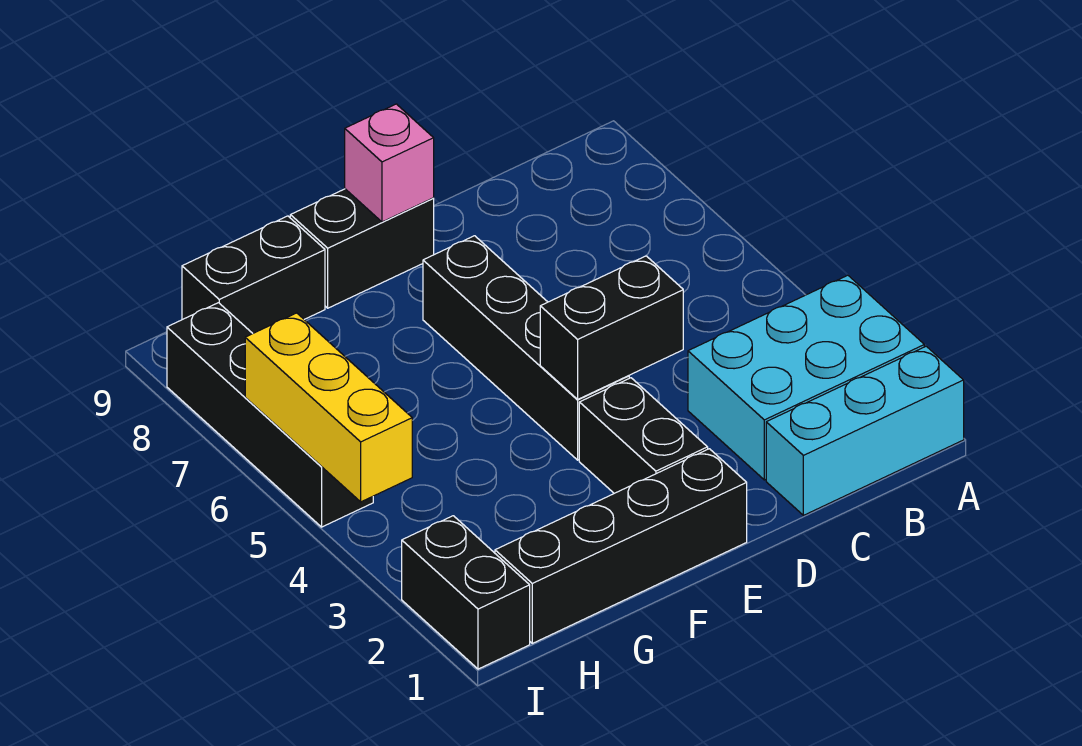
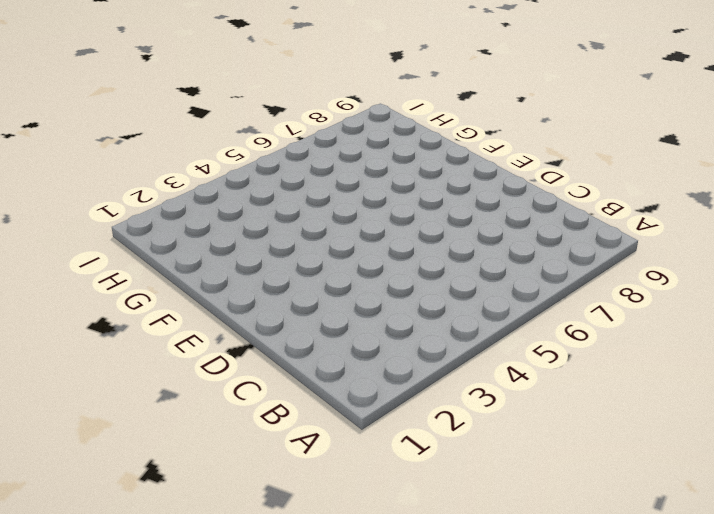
none -> cyan 1x3 brick [766,346,964,515]
none -> cyan 2x3 brick [688,275,924,480]
none -> black 1x4 brick [495,449,747,643]

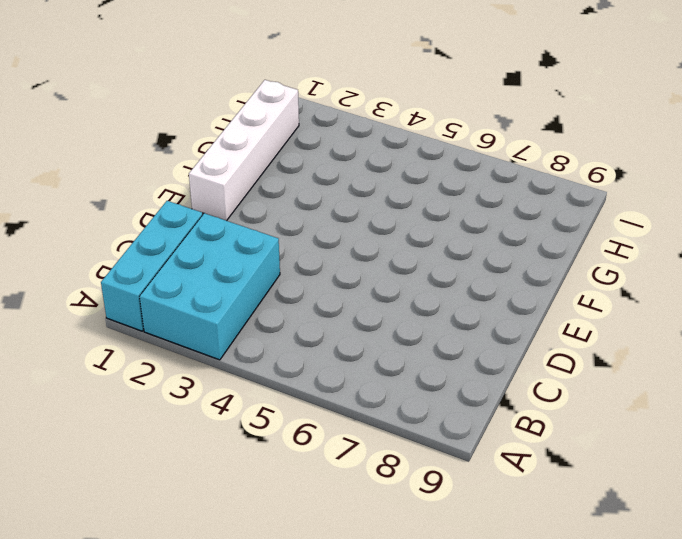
white 1x4 brick [189,80,299,221] -> black 1x4 brick [495,449,747,643]
none -> black 1x2 brick [579,378,708,493]
none -> black 1x4 brick [423,236,629,460]
none -> black 1x2 brick [290,189,434,308]

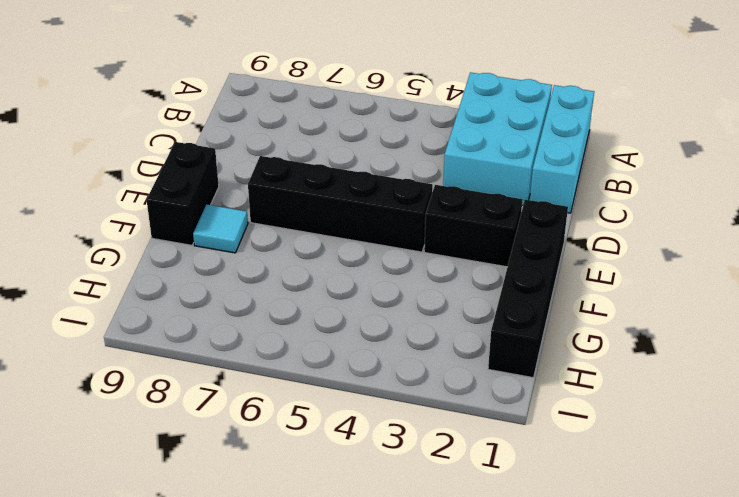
cyan 1x1 tile [193,204,248,253] -> none
none -> black 1x2 brick [182,216,325,333]
none -> black 1x2 brick [402,516,530,669]
none -> black 1x4 brick [167,303,373,527]

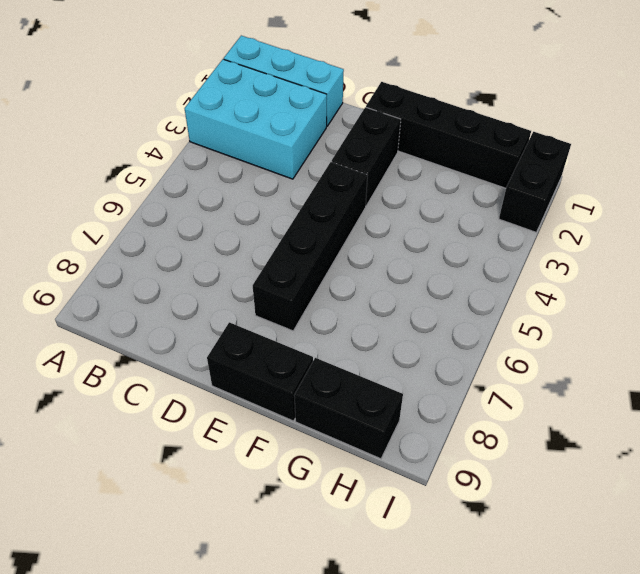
none -> black 1x4 brick [167,303,373,527]
none -> black 1x2 brick [540,256,683,399]
none -> pink 1x1 brick [345,104,434,222]

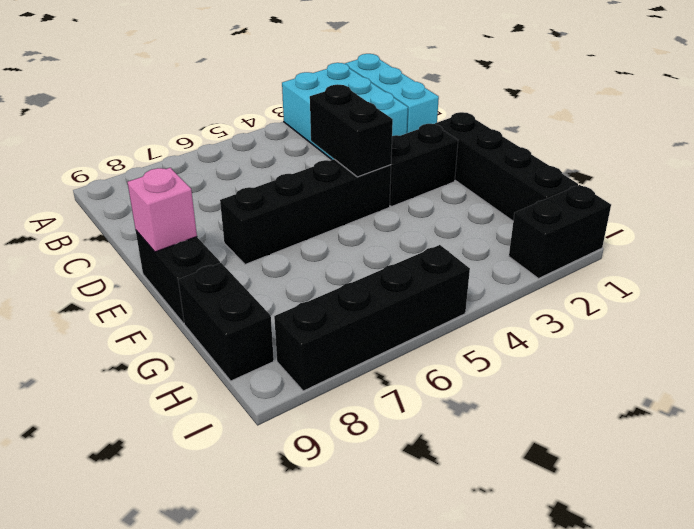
none -> yellow 1x3 brick [245,313,412,502]

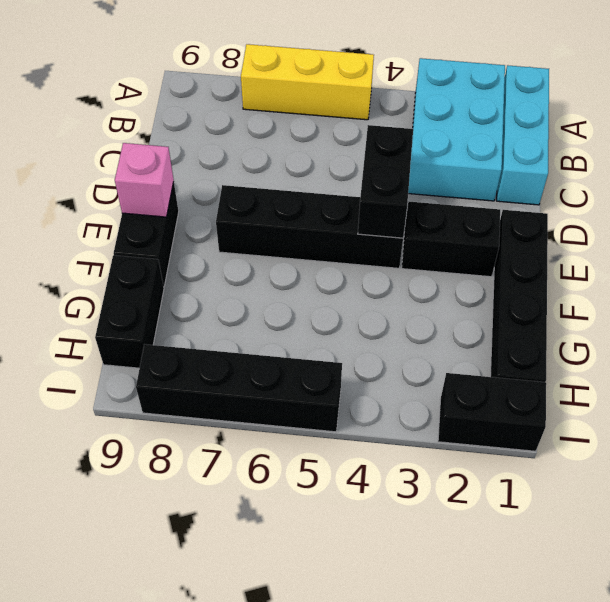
yellow 1x3 brick [241,44,374,120] -> yellow 1x3 brick moved to [245,313,412,502]

